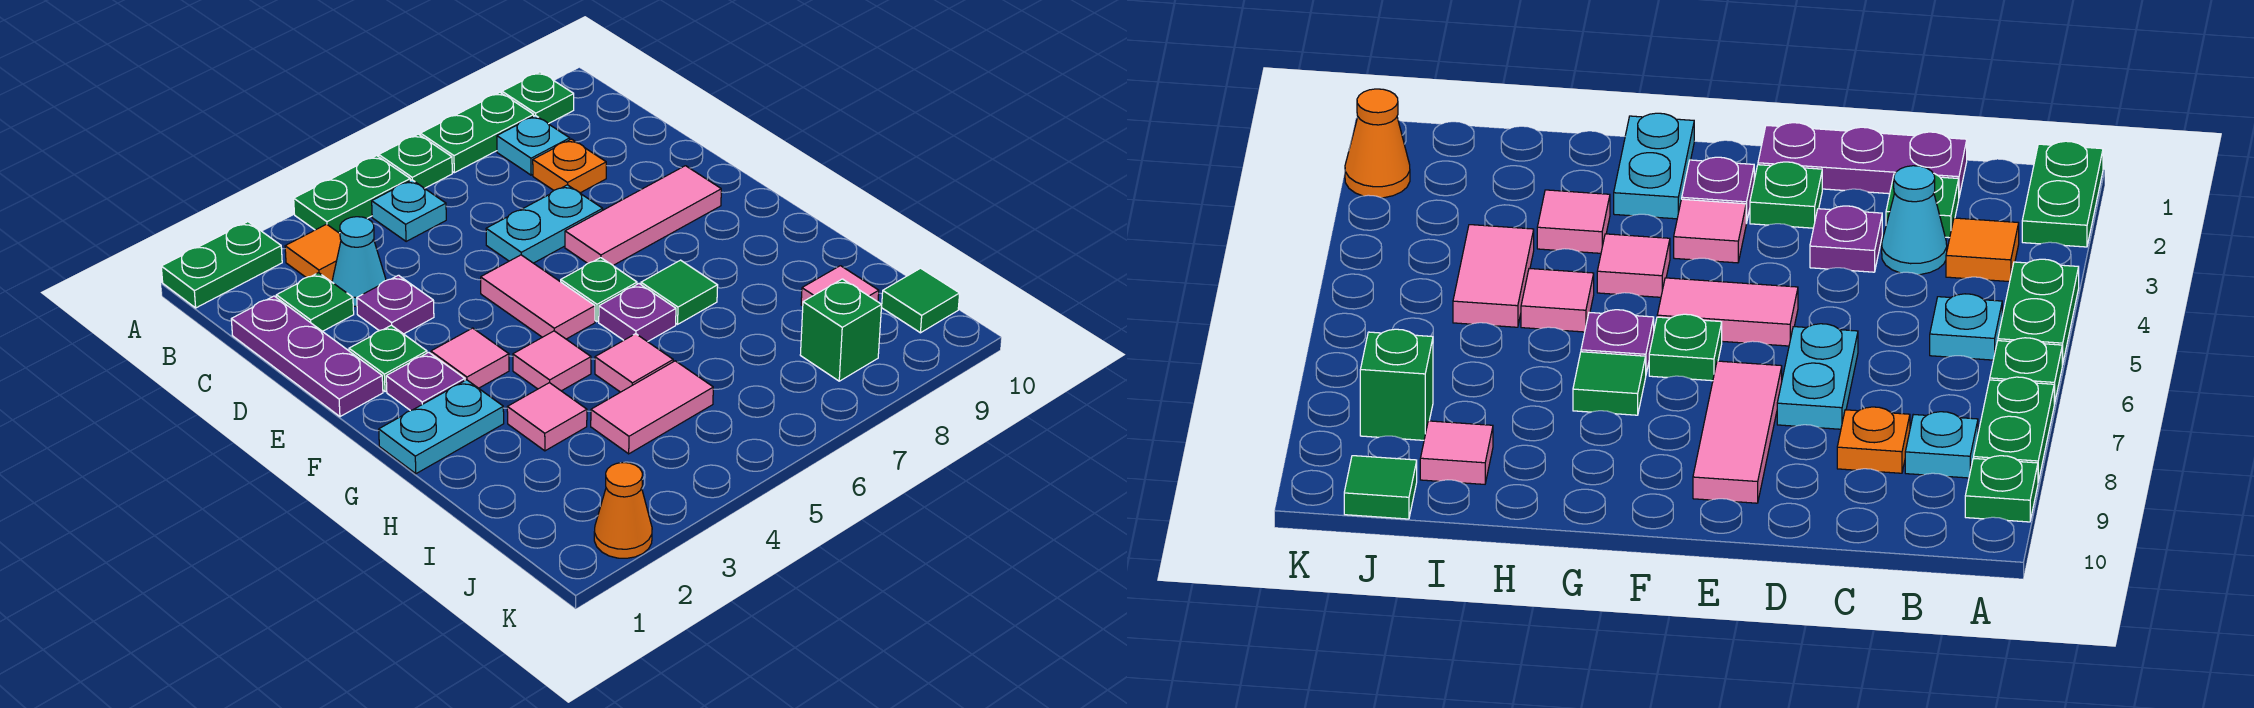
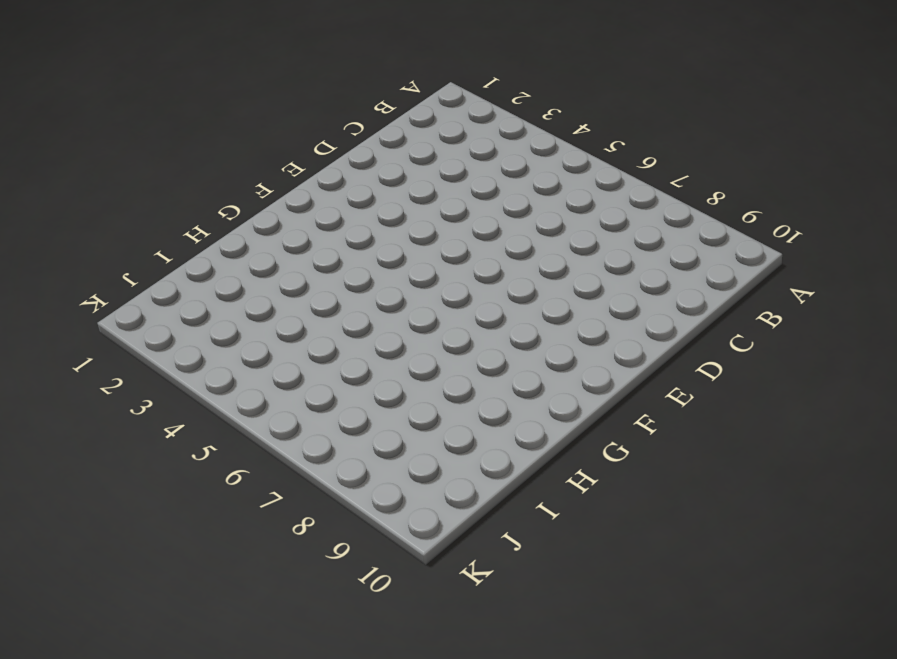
none -> green 1x2 plate [161,222,282,308]
none -> green 1x2 plate [294,156,410,233]
none -> green 1x1 plate [379,134,452,188]
none -> green 1x2 plate [420,93,534,173]

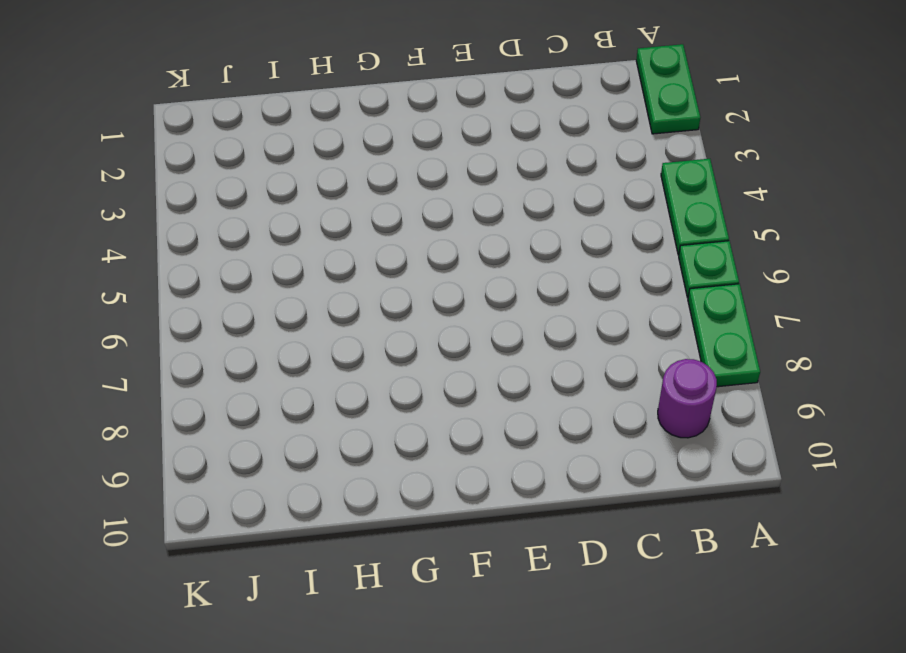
purple 1x1 round brick [658,359,717,438] -> none
none -> green 1x1 plate [502,72,574,124]
none -> orange 1x1 tile [285,224,341,281]
none -> cyan 1x1 plate [372,180,446,242]
none -> cyan 1x1 plate [497,115,570,175]

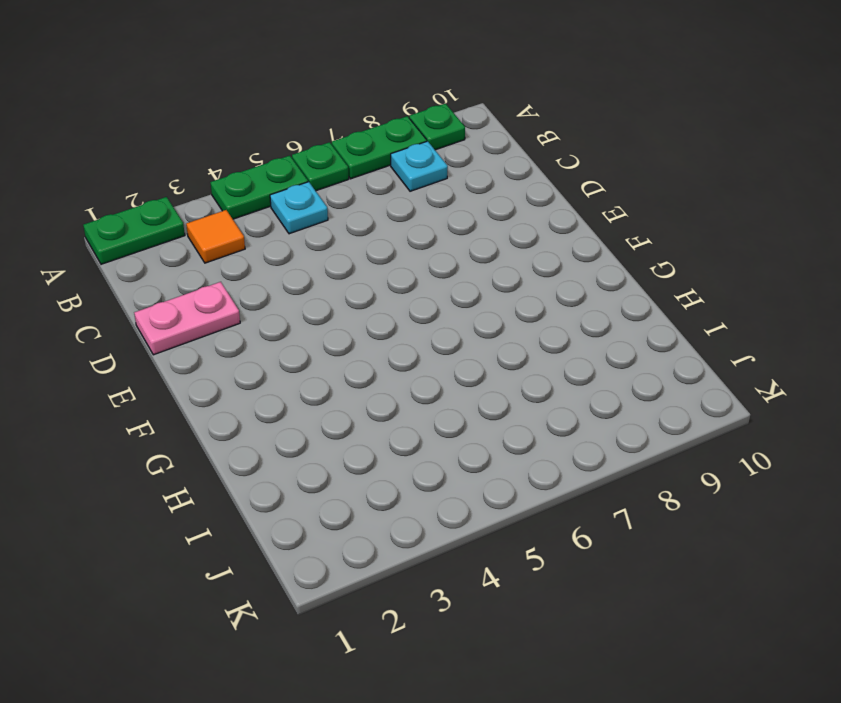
pink 1x2 plate [134,282,240,355] -> purple 1x3 plate [231,296,383,417]
none -> green 1x1 plate [276,273,354,331]
none -> cyan 1x1 cone [332,217,386,306]
none -> orange 1x1 plate [533,139,606,193]
none -> purple 1x1 plate [357,275,434,334]

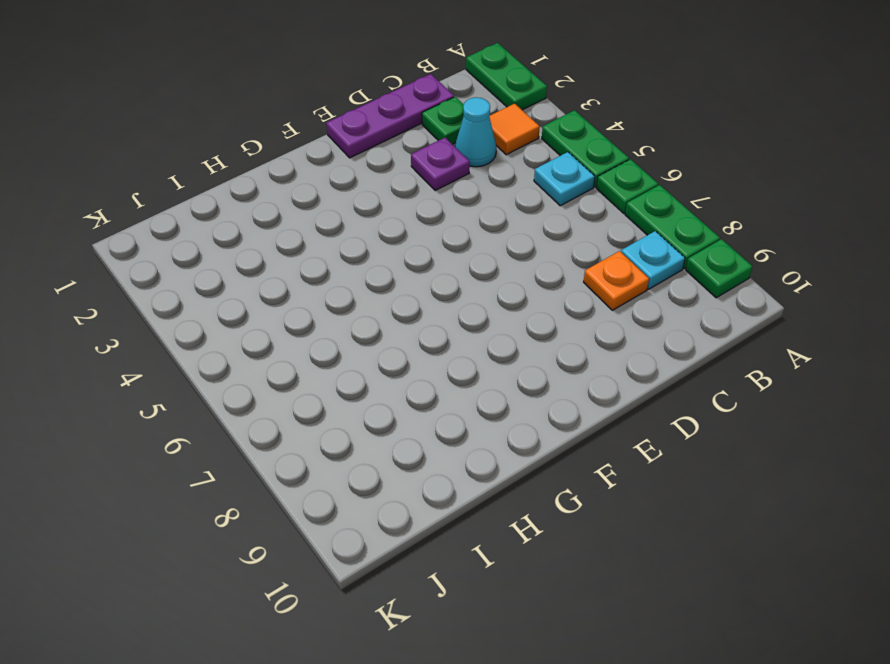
none -> cyan 1x2 plate [486,185,603,263]
none -> green 1x1 plate [349,325,427,392]
none -> pink 1x2 tile [481,255,595,339]
none -> pink 1x3 tile [565,166,721,265]

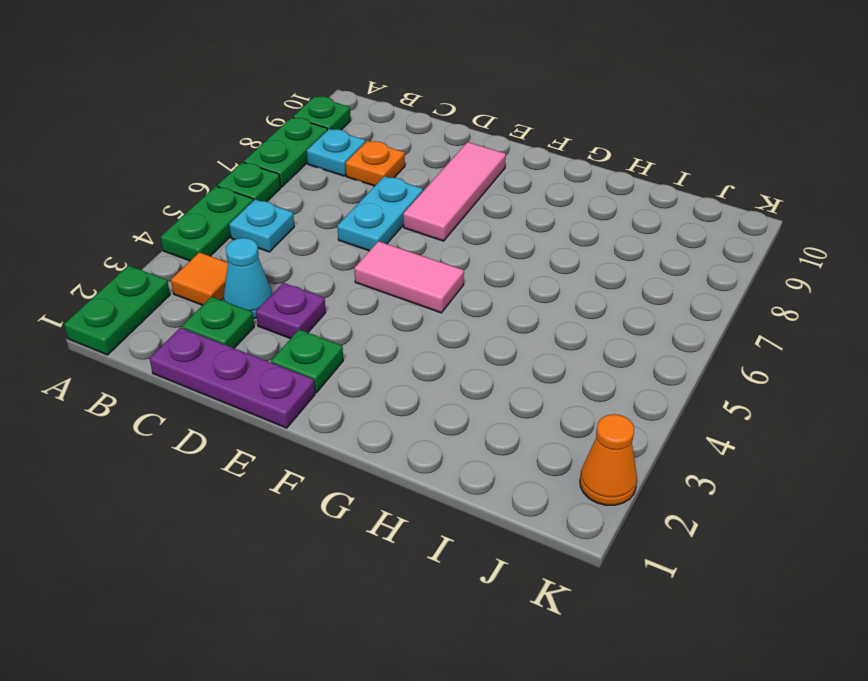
none -> purple 1x1 plate [386,352,465,411]
none -> pink 1x1 tile [431,328,509,388]
none -> green 1x1 plate [561,258,637,322]
none -> cyan 1x2 plate [379,380,504,474]

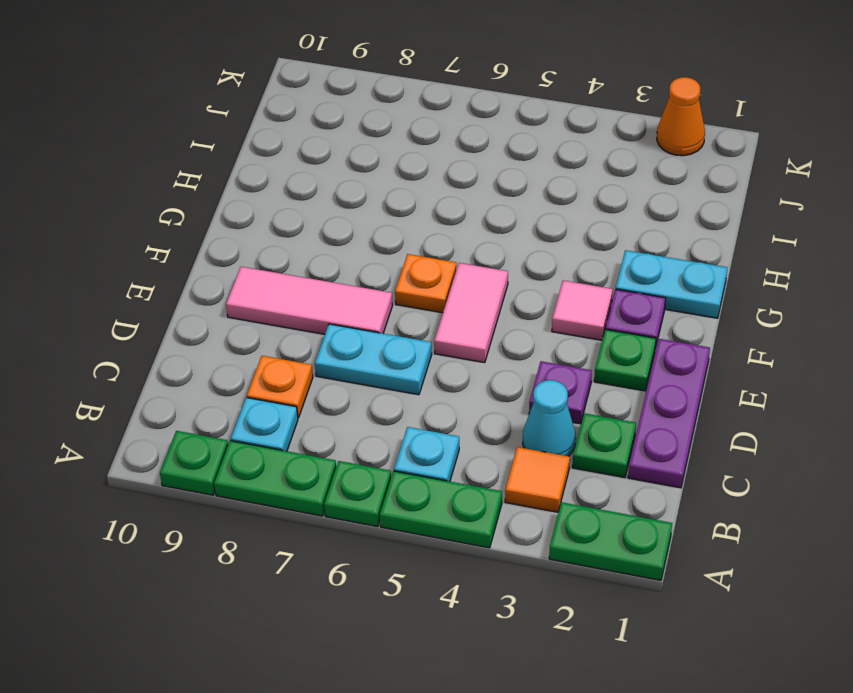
orange 1x1 plate [395,254,456,313] -> green 1x1 plate [561,258,637,322]
none -> pink 1x1 tile [513,331,591,391]
none -> purple 1x1 plate [599,284,676,342]
none -> green 1x1 tile [641,260,718,324]
none -> pink 1x1 tile [507,383,587,451]

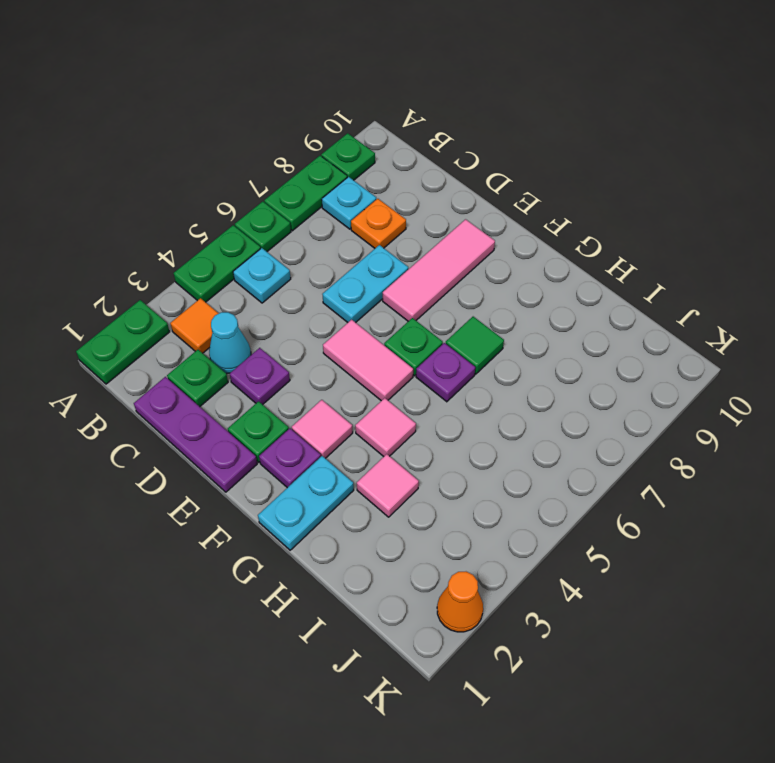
none -> pink 1x1 tile [595,334,673,392]
none -> pink 1x2 tile [591,361,713,454]
none -> pink 1x1 tile [801,266,879,306]
none -> green 1x1 brick [800,279,882,381]

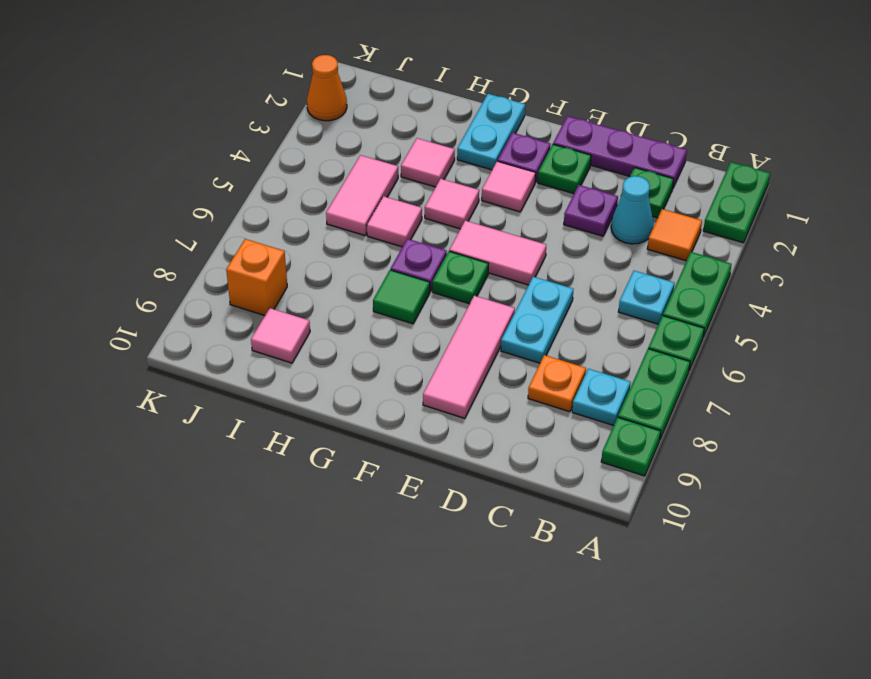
orange 1x1 brick [226,239,287,316] -> green 1x1 brick [800,279,882,381]
none -> green 1x1 tile [882,268,960,333]

